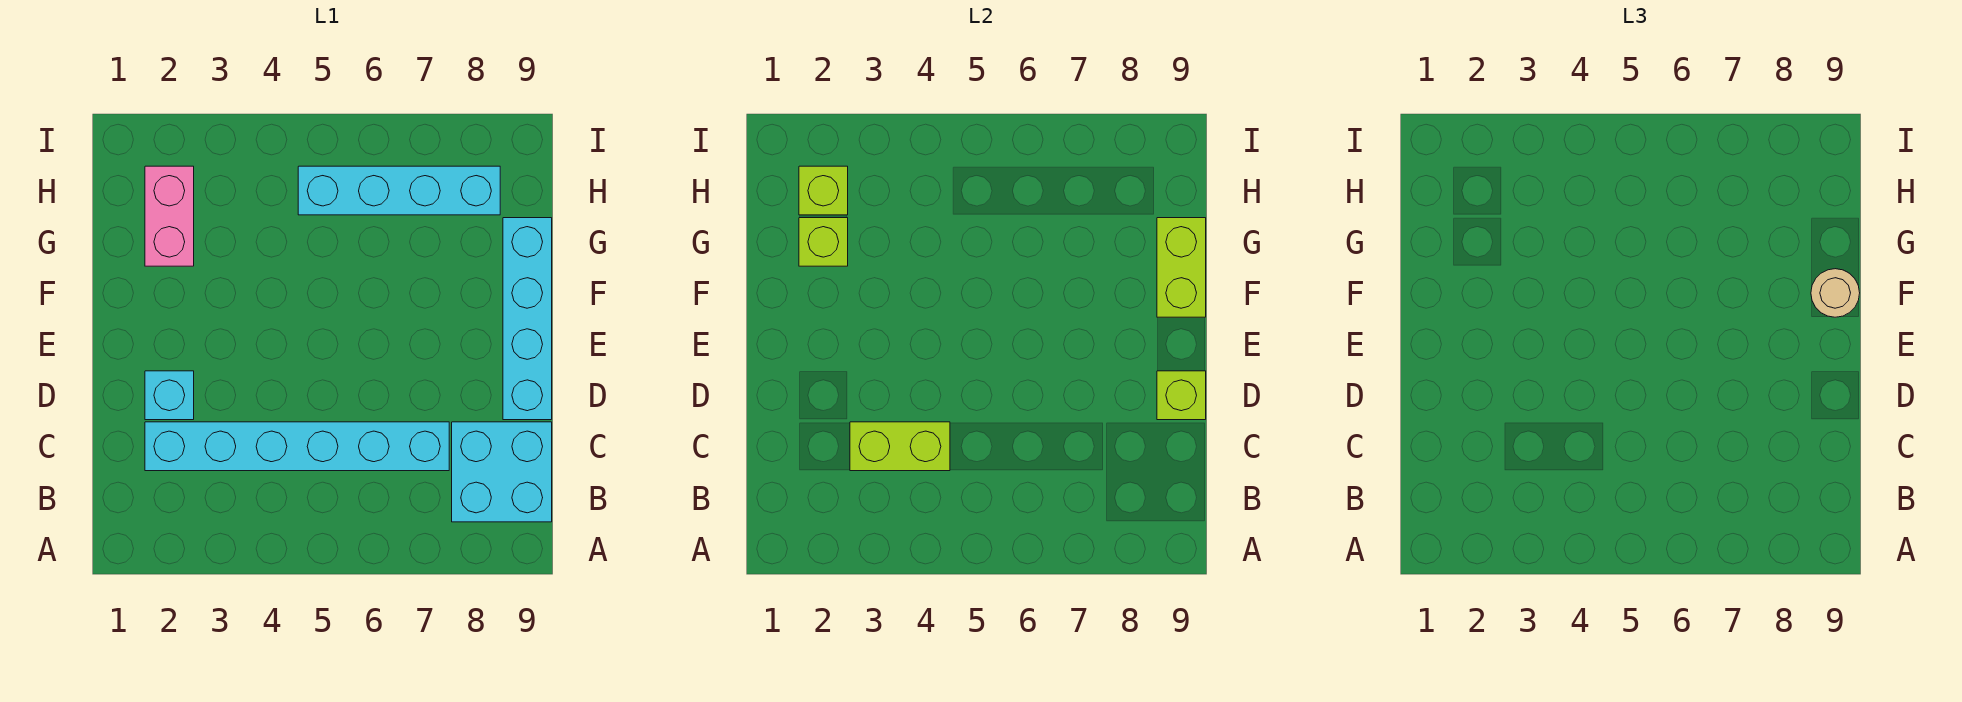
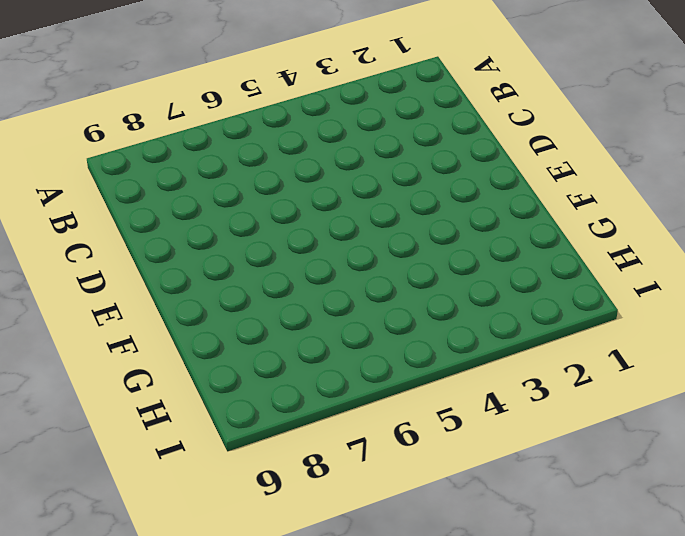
none -> cyan 2x2 brick [452,422,552,522]
none -> cyan 1x6 brick [145,422,449,471]
none -> cyan 1x1 brick [145,371,194,420]

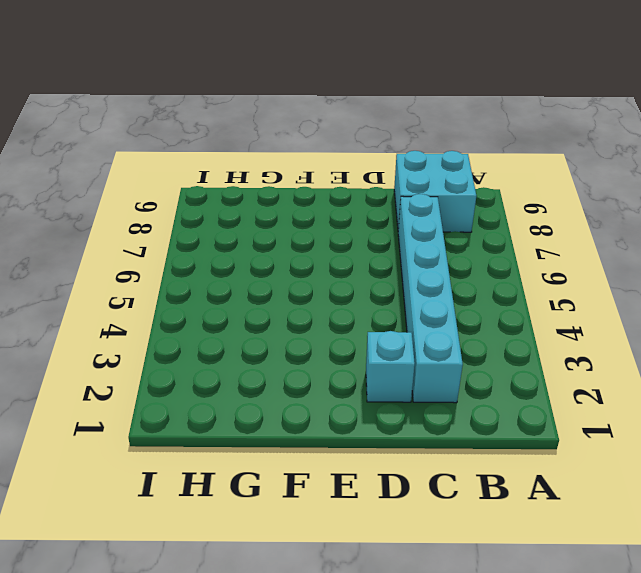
none -> cyan 1x4 brick [503,218,552,420]
none -> pink 1x2 brick [145,166,194,266]
none -> cyan 1x4 brick [298,166,500,215]

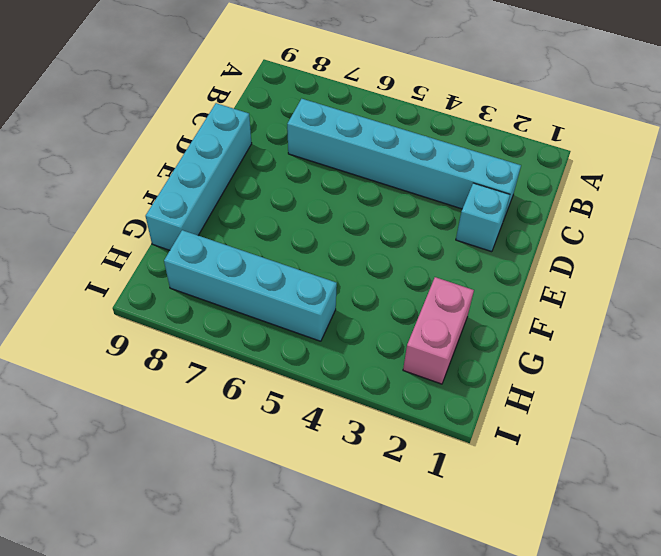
none -> cyan 2x2 brick [452,422,552,522]
none -> lime 1x2 brick [850,422,950,471]
none -> lime 1x1 brick [1157,371,1206,420]

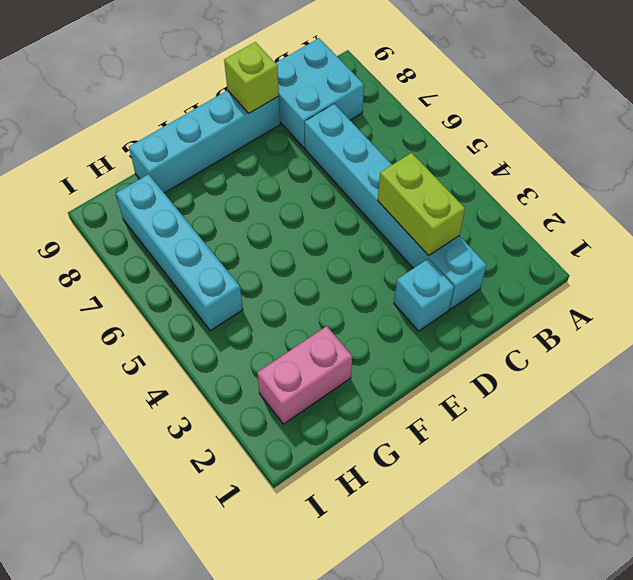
none -> lime 1x2 brick [1157,218,1206,317]
none -> lime 1x1 brick [799,218,848,266]
none -> lime 1x1 brick [799,166,848,215]

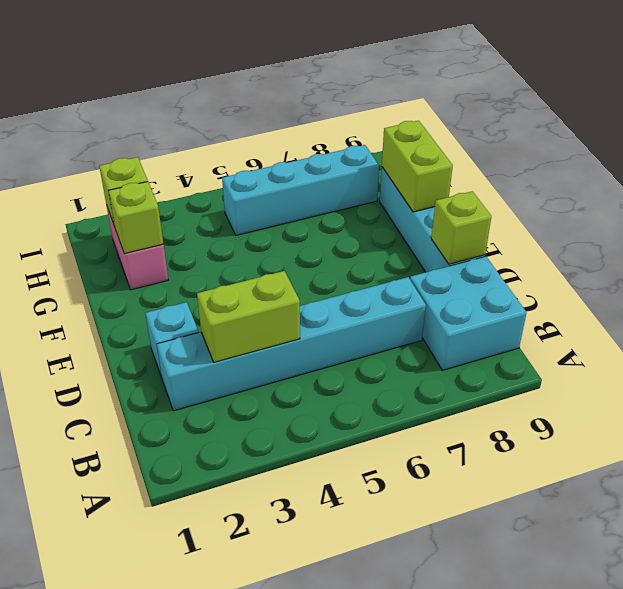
none -> tan 1x1 round brick [1811,269,1860,317]

